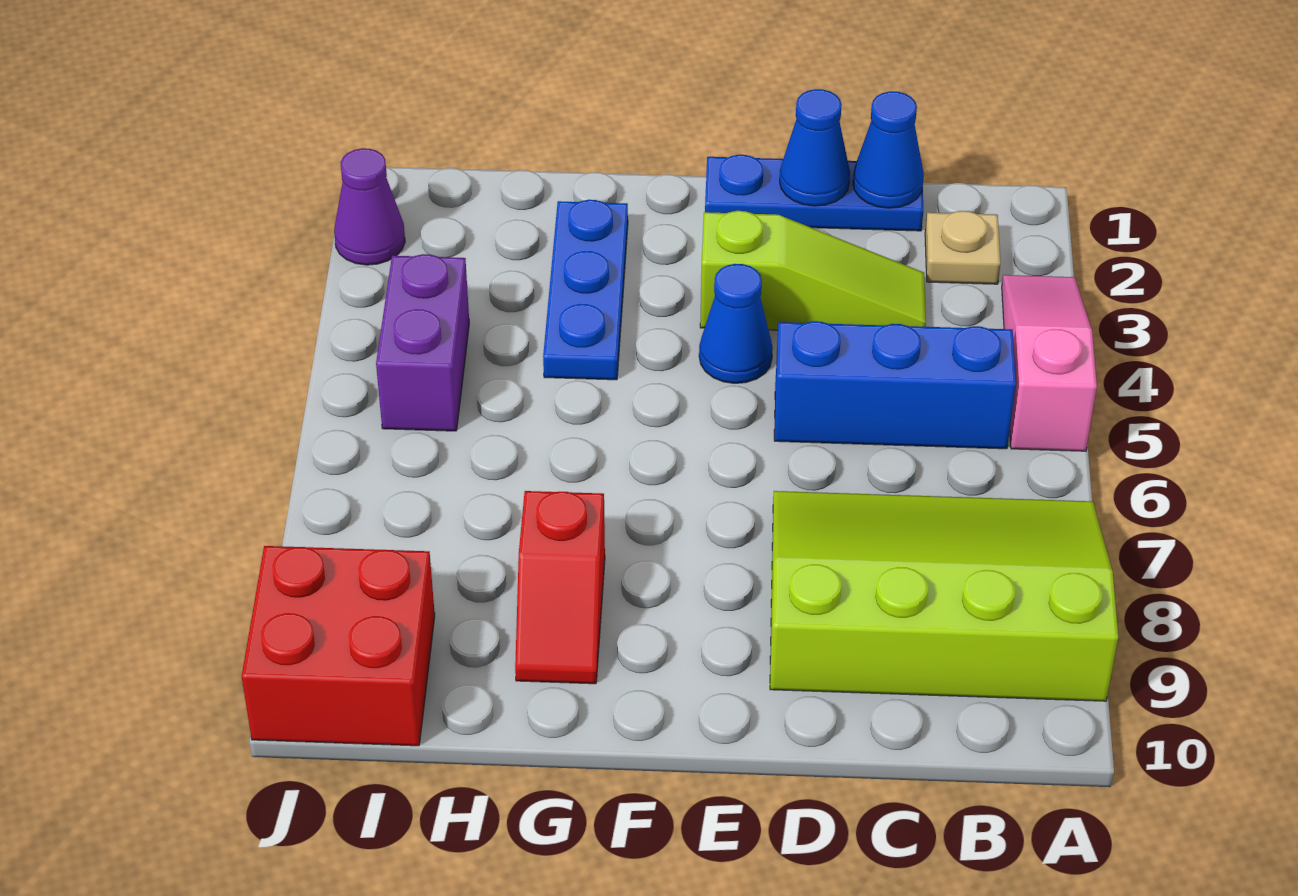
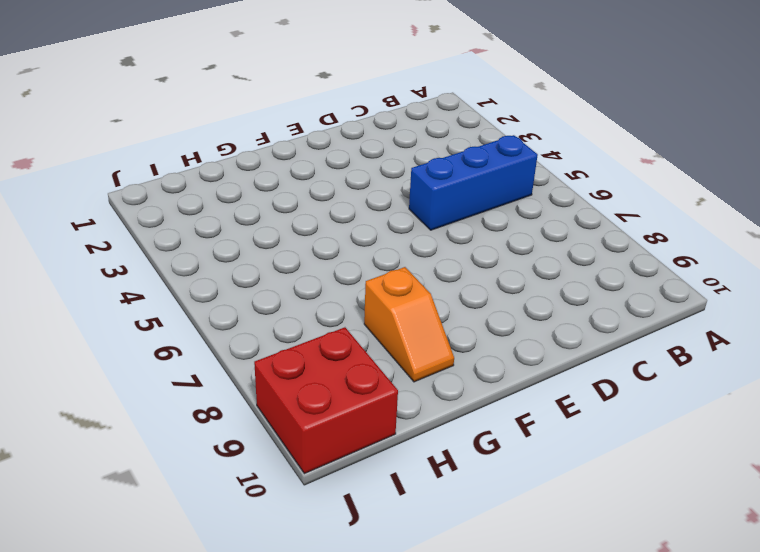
orange 1x2 slope [364,267,454,382] -> red 1x2 slope [515,491,605,684]
none -> pink 1x3 slope [1002,275,1097,451]
none -> lime 3x4 slope [770,491,1118,701]
none -> tan 1x1 plate [925,211,1000,284]

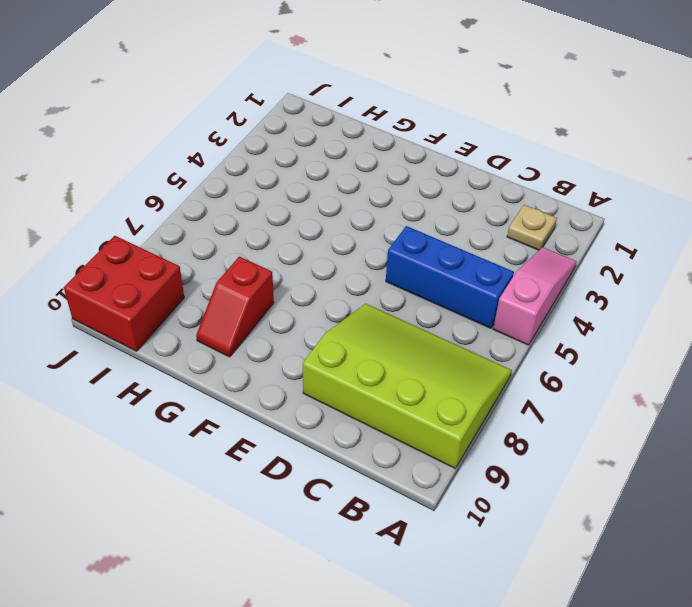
none -> blue 1x3 plate [705,155,923,231]
none -> lime 1x3 slope [700,211,926,330]
none -> blue 1x1 cone [699,264,773,383]

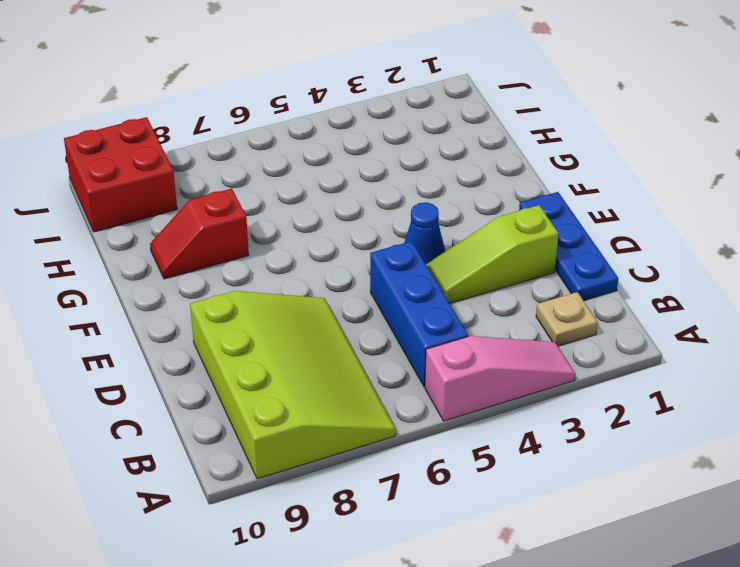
lime 1x3 slope [426,205,559,303] -> lime 1x3 slope turned to [700,211,926,330]
none -> blue 1x3 plate [543,200,628,380]
none -> purple 1x2 brick [376,254,469,431]
none -> purple 1x1 cone [334,148,405,265]

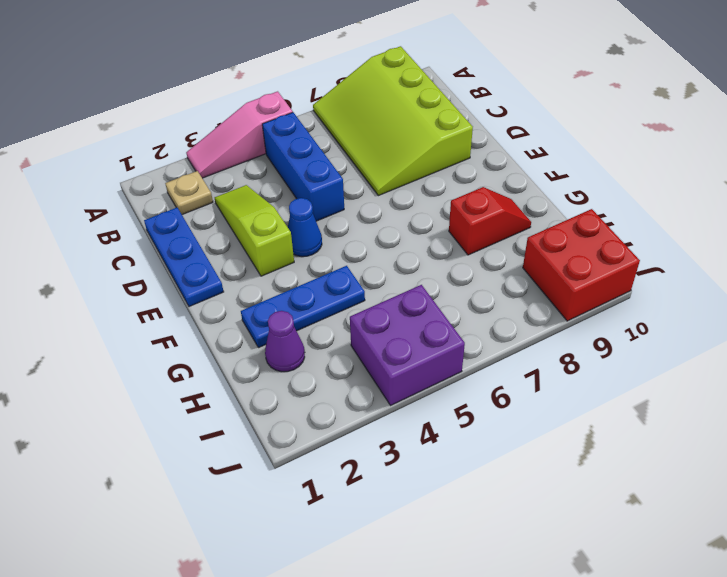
purple 1x1 cone [265,311,305,372] -> purple 1x1 cone moved to [334,148,405,265]
purple 2x2 brick [350,285,465,406] -> purple 1x2 brick [376,254,469,431]
none -> blue 1x1 cone [853,91,924,208]
none -> blue 1x1 cone [780,89,850,206]

